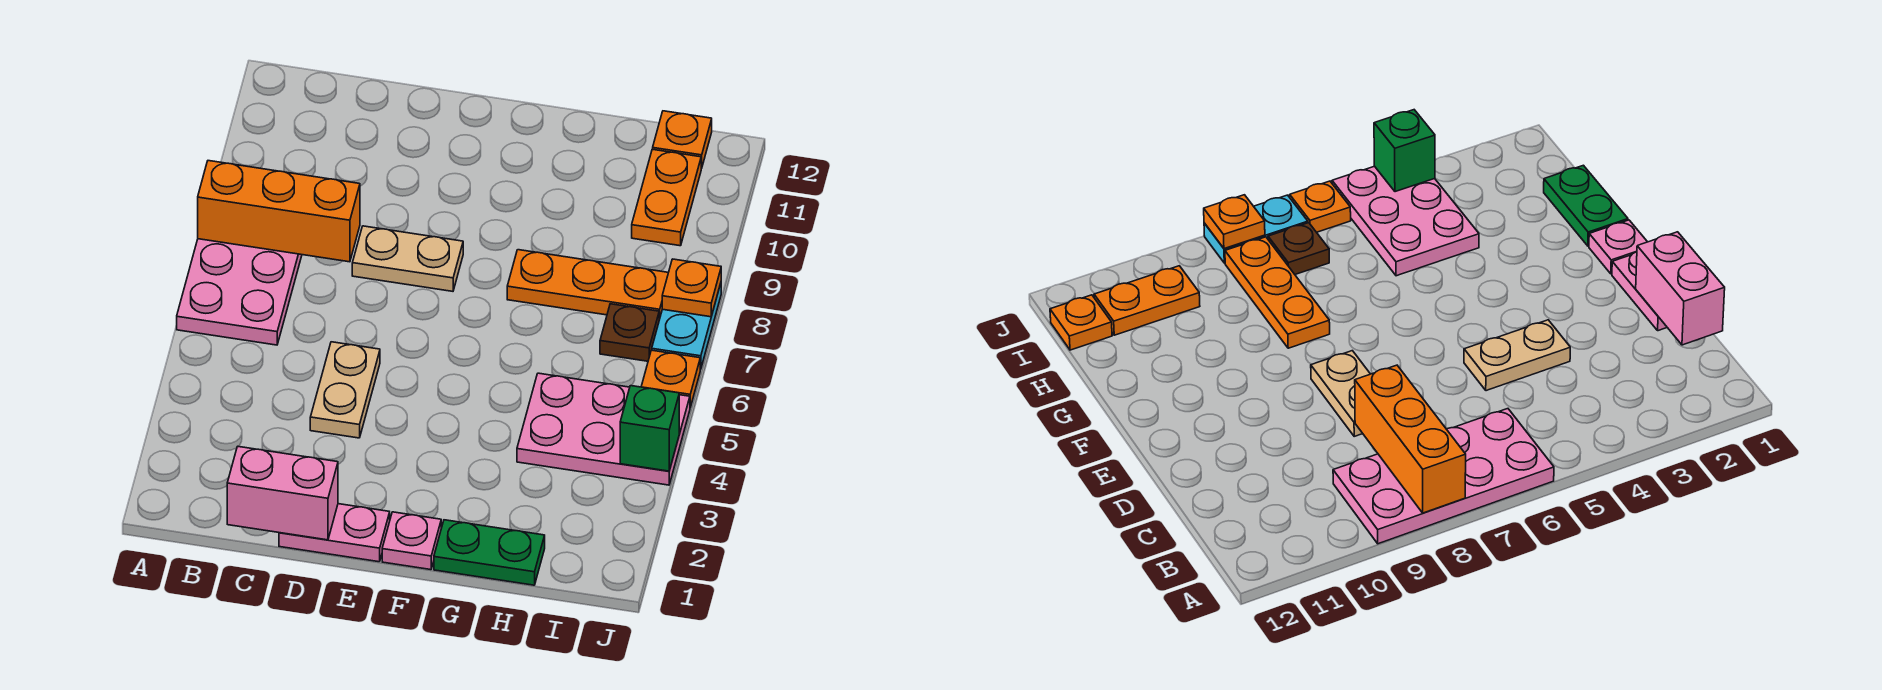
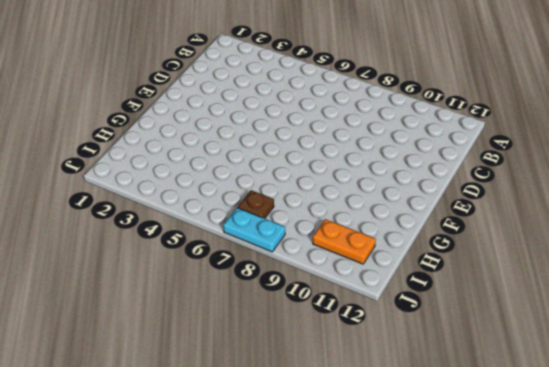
none -> pink 2x4 plate [177,239,302,345]
none -> pink 1x2 plate [279,504,390,562]
none -> tan 1x2 plate [310,342,380,438]

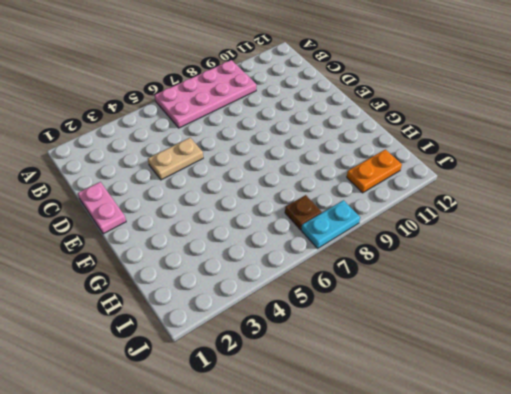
none -> tan 1x2 plate [352,226,463,291]
none -> pink 1x1 plate [382,512,441,570]
none -> green 1x2 plate [434,520,545,585]

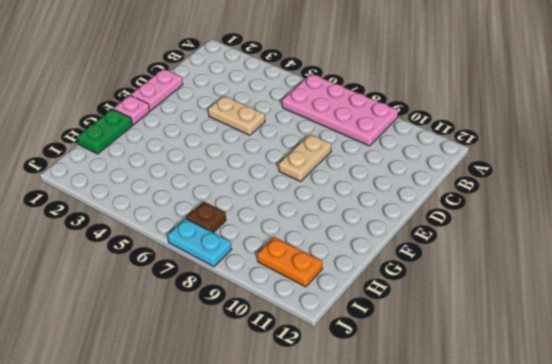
none -> orange 1x3 plate [507,250,668,320]
none -> pink 2x3 plate [517,373,690,485]
none -> orange 1x1 plate [653,111,712,168]

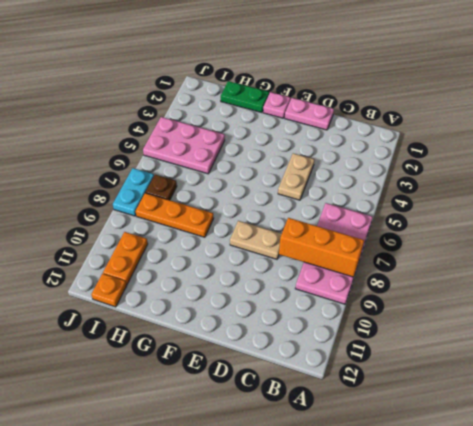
none -> orange 1x1 plate [641,350,700,407]
none -> pink 1x2 brick [227,446,338,540]
none -> green 1x1 brick [620,386,679,471]

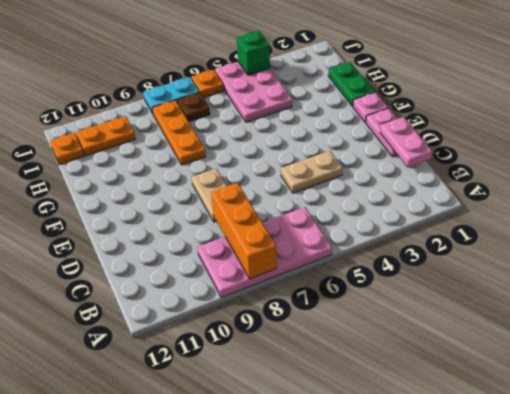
pink 1x2 plate [380,117,432,167] -> pink 1x2 brick [227,446,338,540]
none -> orange 1x1 plate [662,259,721,317]

